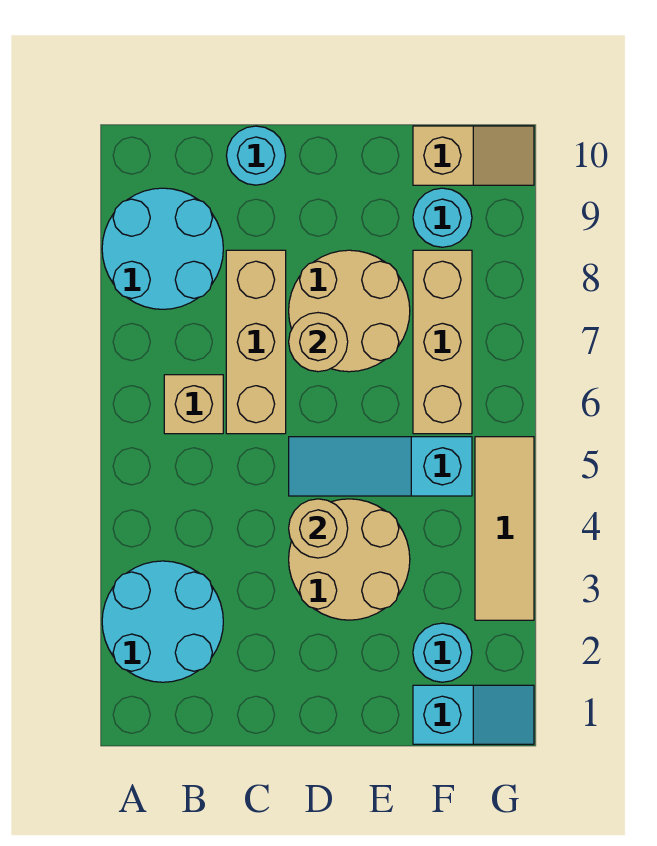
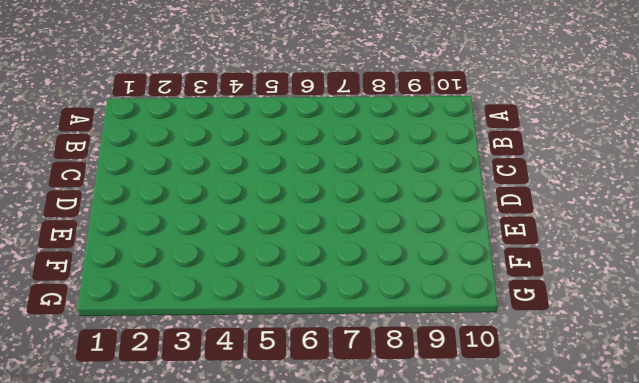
none -> cyan 2x2 round brick [102,561,223,682]
none -> cyan 2x2 round brick [102,188,223,309]
none -> tan 1x1 brick [164,375,223,434]

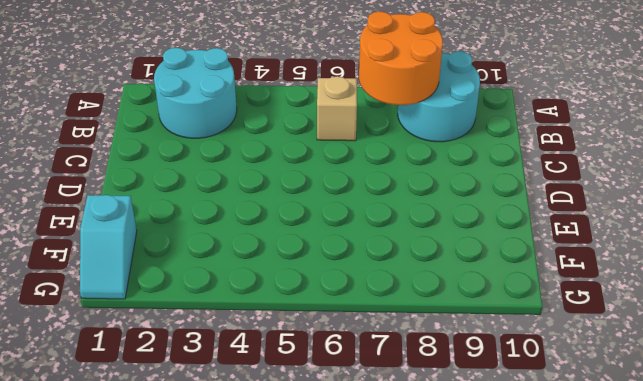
orange 2x2 round brick [359,12,443,105] -> none
none -> tan 1x3 brick [226,250,286,434]
none -> cyan 1x1 round brick [226,126,286,185]
none -> tan 2x2 round brick [289,499,410,620]

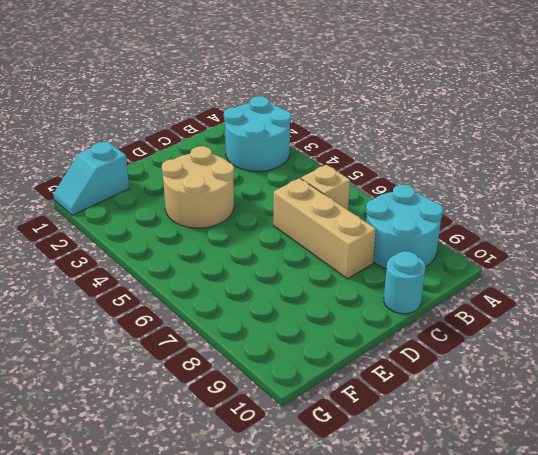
none -> cyan 1x3 slope [289,437,472,496]
none -> tan 2x2 round brick [289,250,410,372]
none -> cyan 1x1 round brick [413,623,472,682]

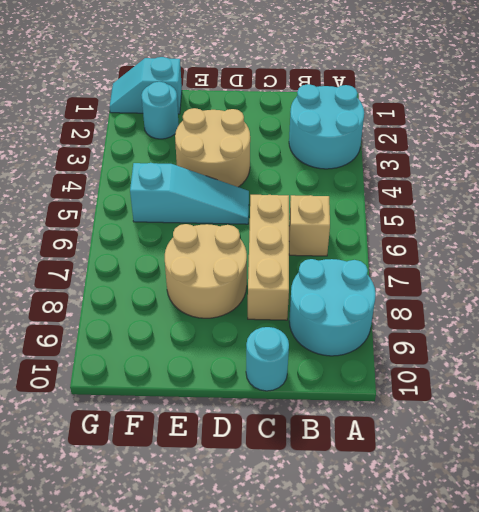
none -> tan 1x3 brick [413,250,472,434]
none -> cyan 1x1 round brick [413,188,472,247]
none -> tan 1x2 slope [413,126,534,185]

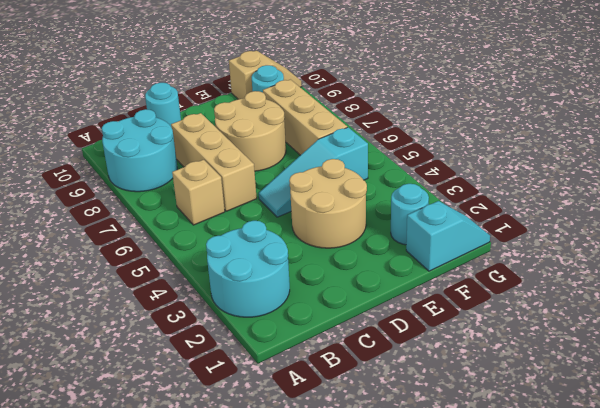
none -> tan 1x3 tile [475,437,534,620]
none -> tan 1x1 round brick [289,499,348,558]
none -> tan 1x1 round brick [289,313,348,372]

